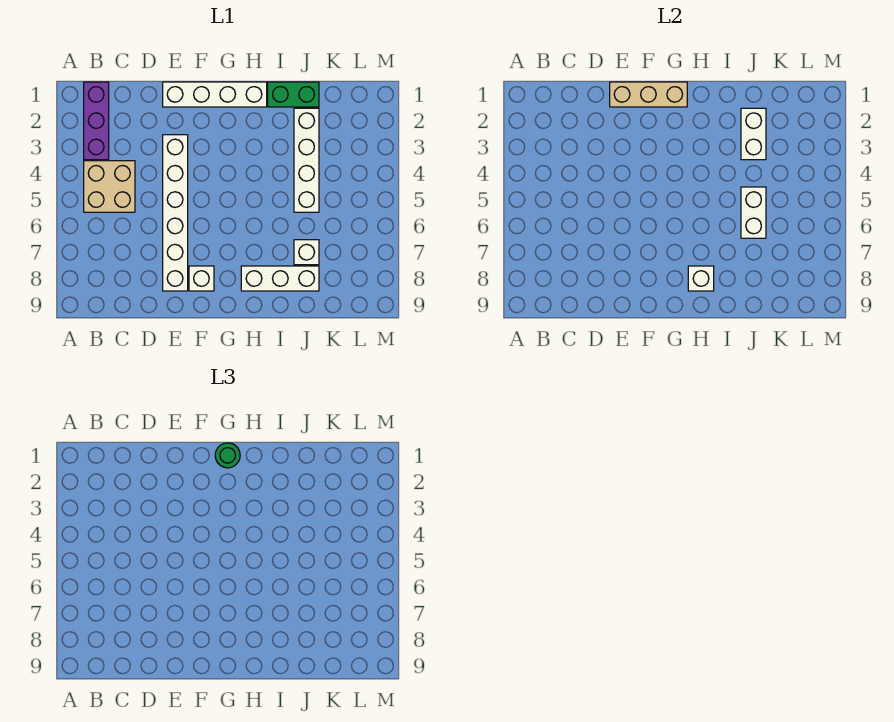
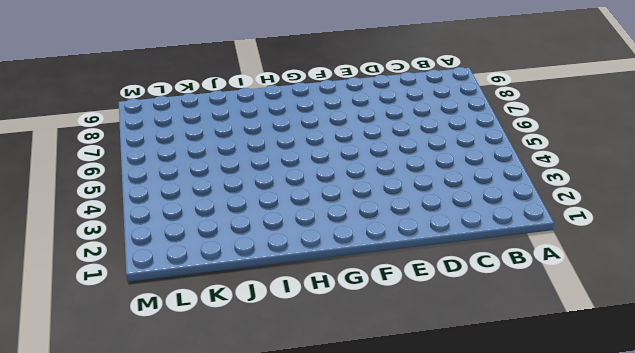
none -> purple 1x3 brick [84,82,109,160]
none -> tan 2x2 brick [84,161,135,212]
none -> white 1x4 brick [163,82,267,107]

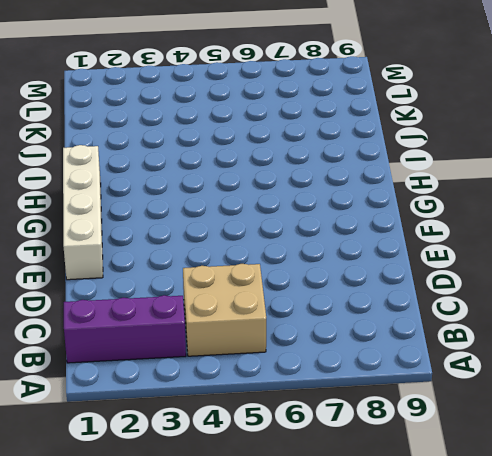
none -> white 1x6 brick [163,135,188,291]
none -> white 1x1 brick [189,266,214,291]
none -> white 1x3 brick [241,266,319,291]

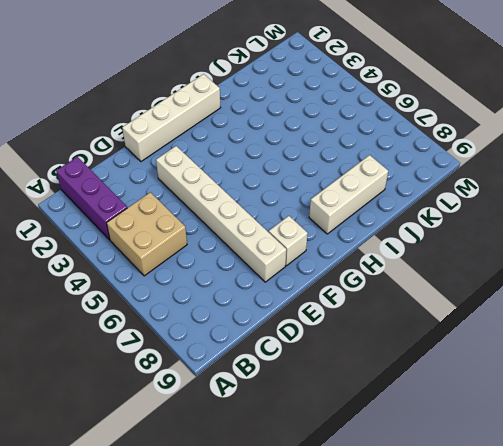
none -> green 1x2 brick [268,82,319,107]
none -> white 1x4 brick [294,108,319,212]
none -> white 1x1 brick [294,240,319,265]

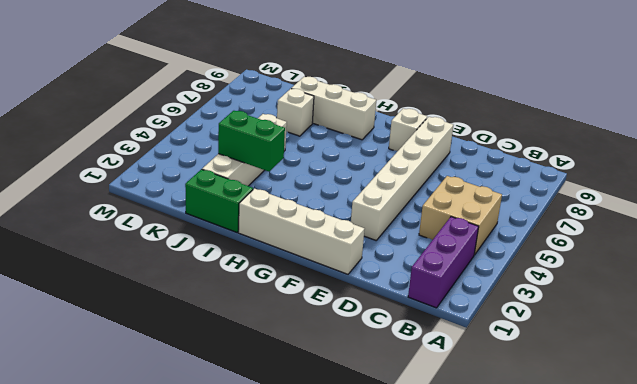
green 1x2 brick [218,111,285,172] -> white 1x2 brick [741,108,766,160]
none -> tan 1x3 brick [610,82,687,107]
none -> white 1x1 brick [688,266,714,291]
none -> white 1x2 brick [741,187,766,238]

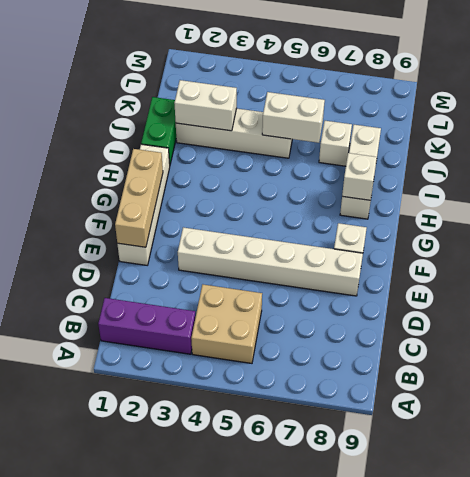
none -> green 1x1 round brick [215,443,240,468]

